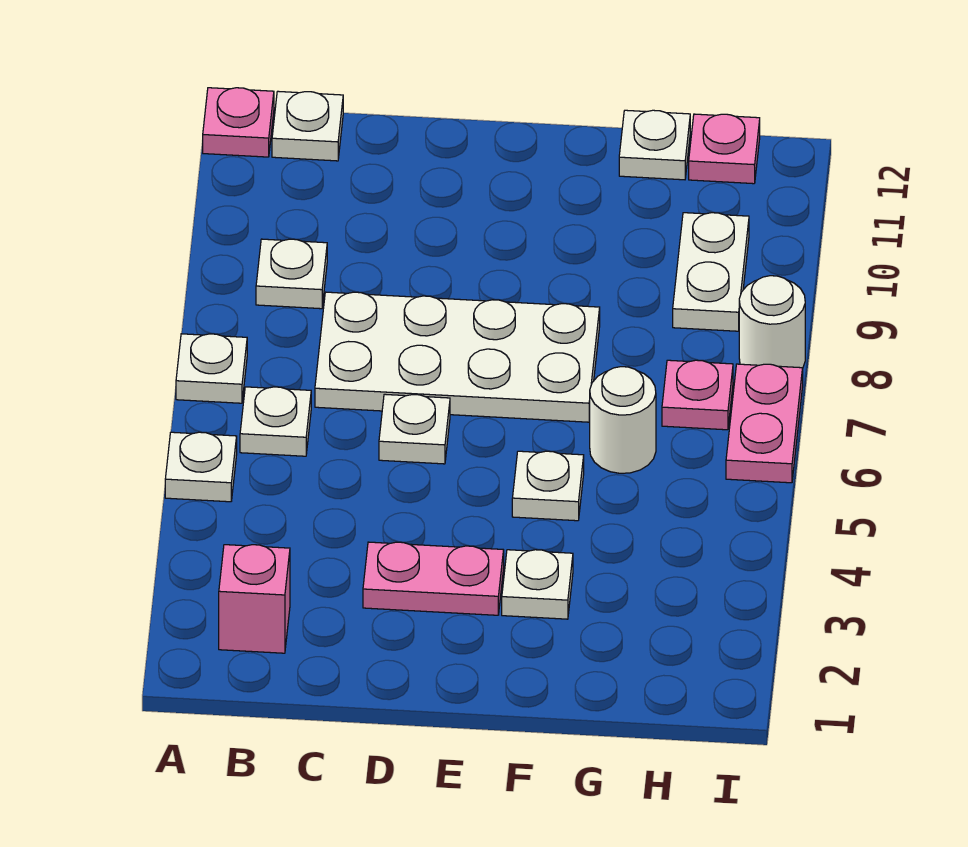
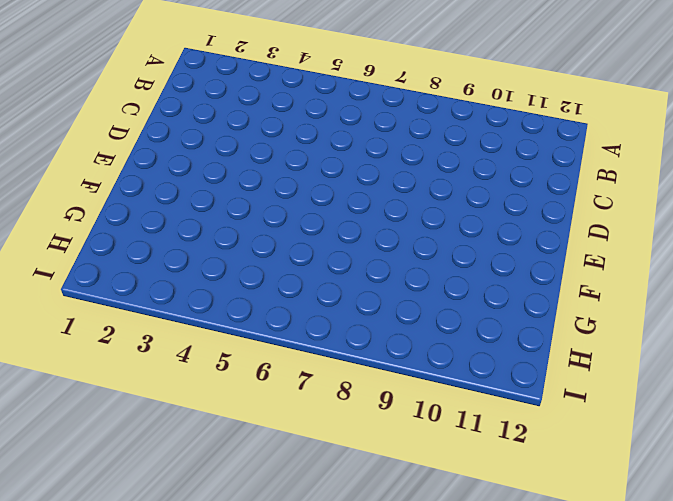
none -> white 1x1 plate [165,432,237,502]
none -> white 1x1 plate [176,334,247,403]
none -> pink 1x1 plate [203,88,274,157]

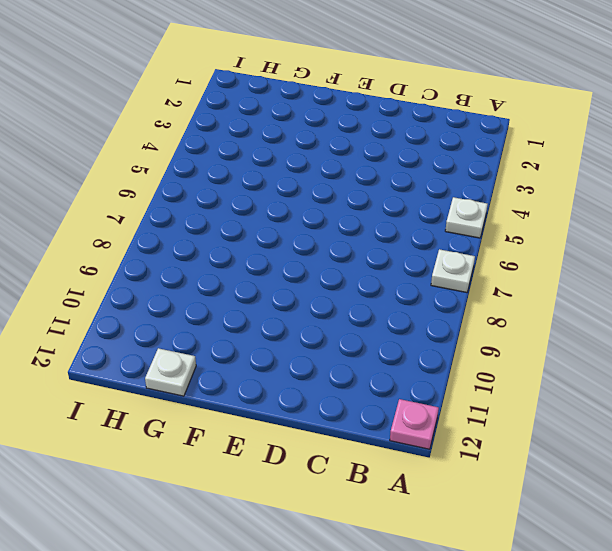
none -> pink 1x1 brick [219,545,290,653]
none -> white 1x1 plate [240,387,311,456]
none -> white 1x1 plate [256,239,327,309]

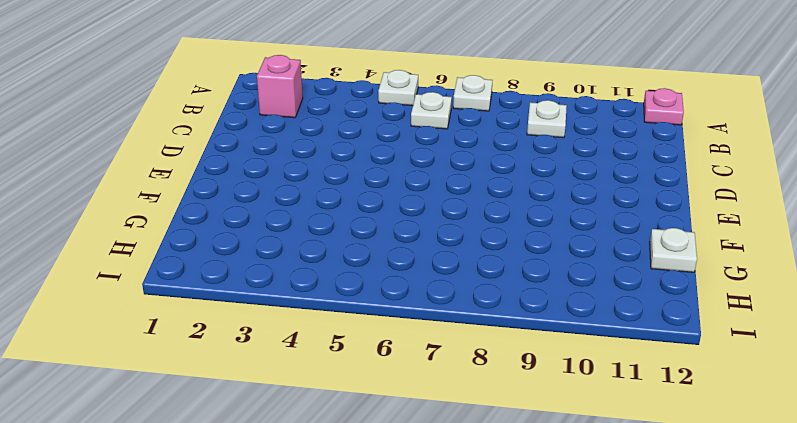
none -> white 1x1 plate [272,91,343,161]
none -> white 2x4 plate [315,292,600,422]
none -> pink 1x2 plate [363,542,504,615]

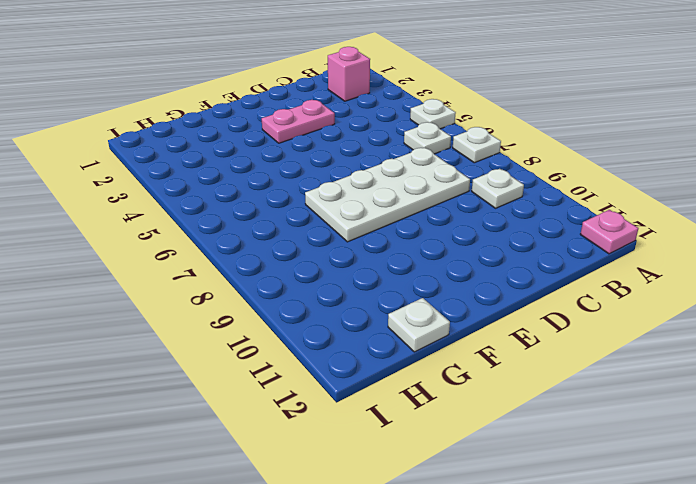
none -> white 1x1 plate [272,91,343,161]
none -> white 1x1 plate [379,394,450,464]
none -> white 1x1 plate [502,550,573,619]

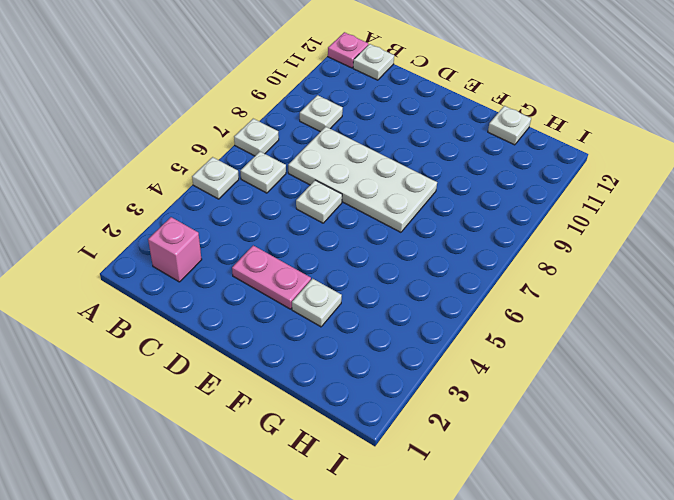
none -> white 1x1 plate [512,451,584,521]
none -> white 1x1 round brick [589,367,656,473]
none -> pink 1x1 plate [662,360,733,430]

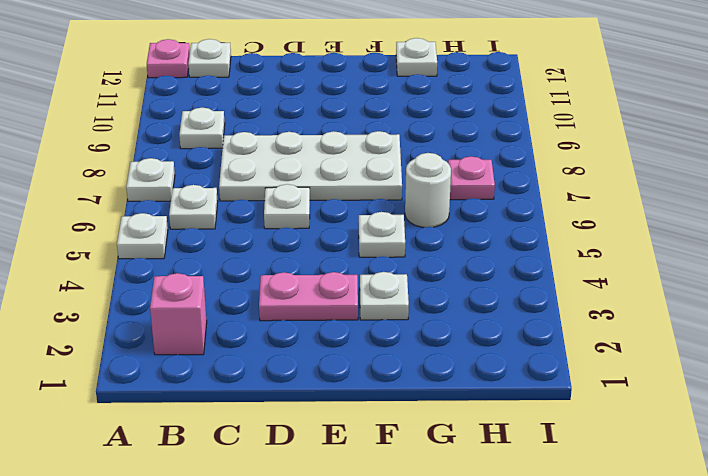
none -> white 1x2 plate [673,213,749,331]
none -> pink 1x1 plate [689,114,760,184]
none -> pink 1x2 plate [726,364,803,483]

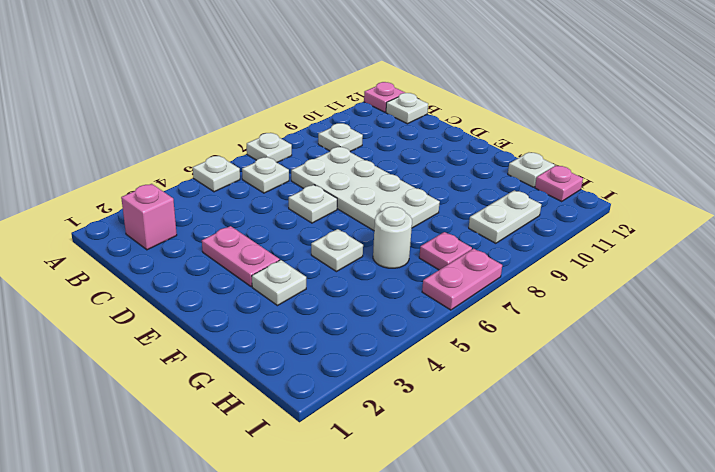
none -> white 1x1 round brick [739,276,805,368]

